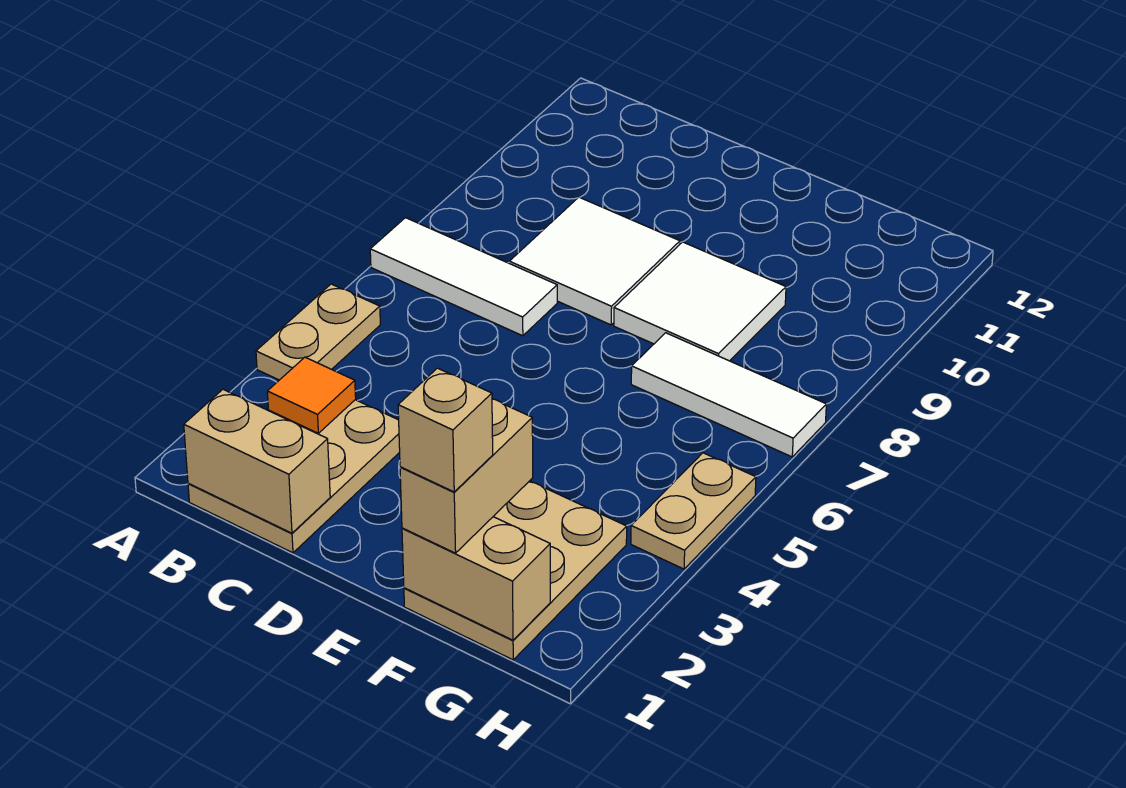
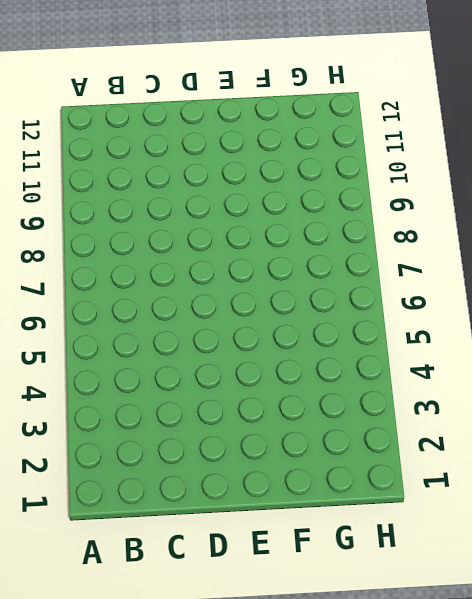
none -> tan 1x2 plate [256,284,380,380]
none -> white 1x3 tile [370,218,557,336]
none -> tan 2x3 plate [188,400,400,553]

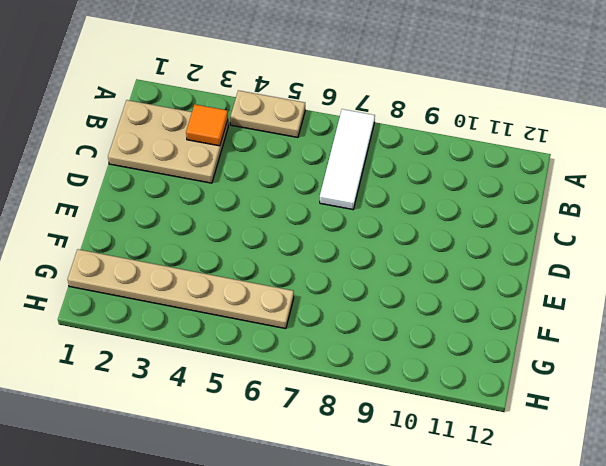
tan 1x6 plate [68,249,294,329] -> tan 2x3 plate [404,481,627,660]
none -> white 2x2 tile [509,197,680,325]
none -> white 2x2 tile [614,242,786,361]
none -> white 1x3 tile [631,333,826,457]

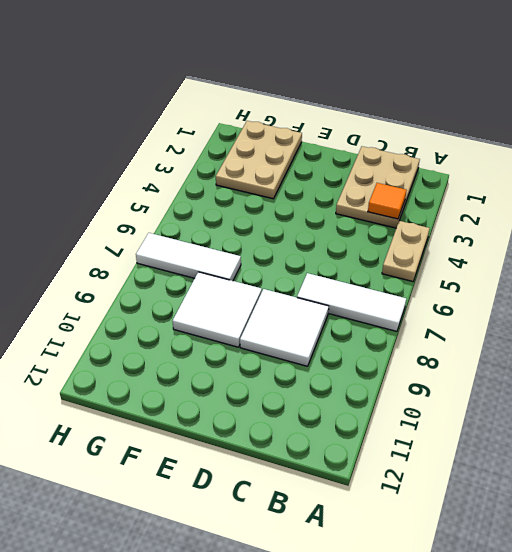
none -> tan 1x2 plate [631,453,756,569]
none -> tan 1x2 brick [184,390,330,533]
none -> tan 1x2 brick [402,517,550,640]

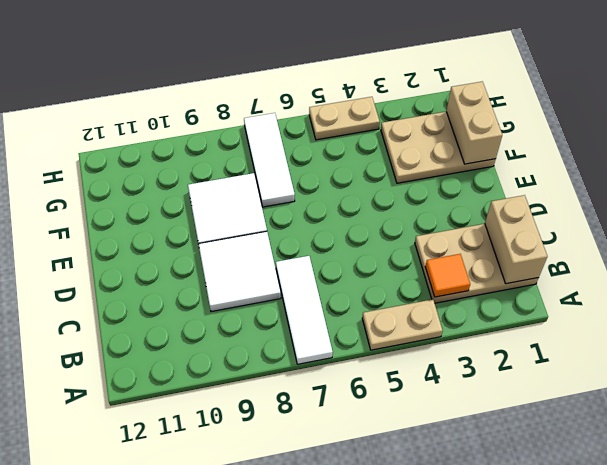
none -> tan 1x2 brick [400,399,533,553]
none -> tan 1x1 brick [398,368,493,492]

